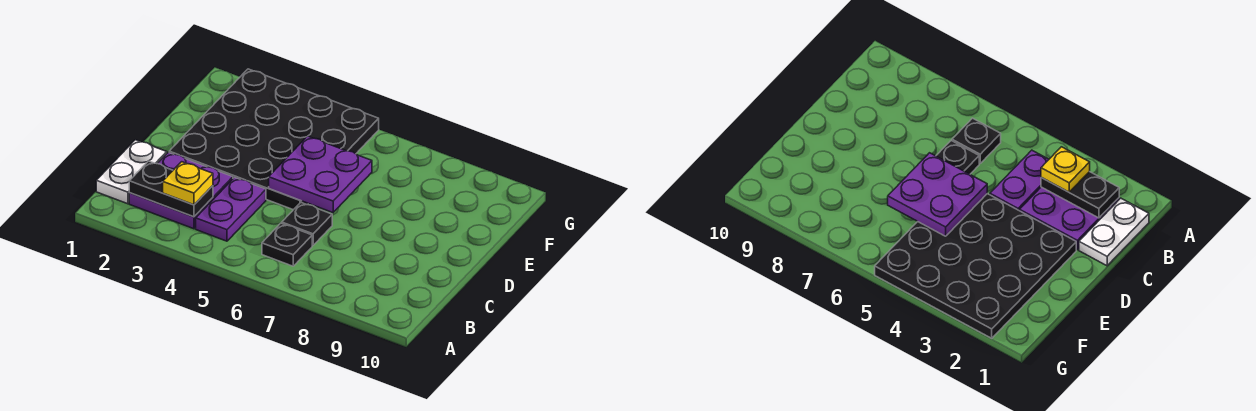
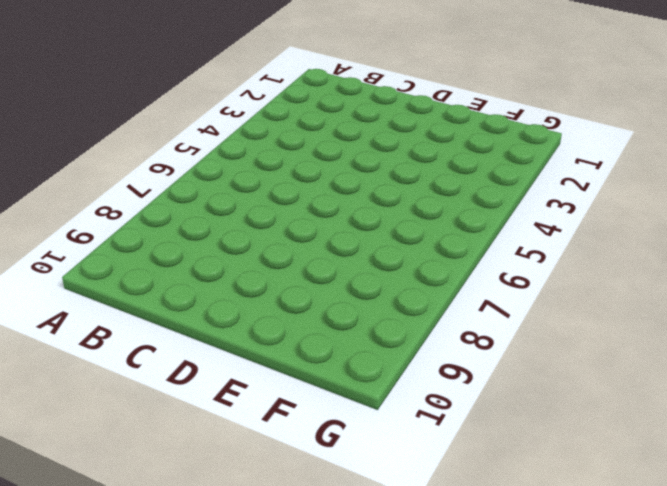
none -> white 1x2 plate [96,140,167,204]
none -> purple 2x2 plate [129,152,233,229]

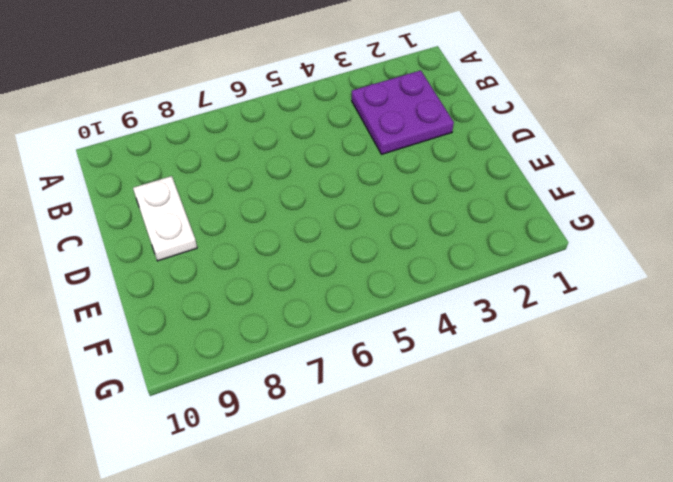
white 1x2 plate [133,176,197,261] -> white 1x2 plate moved to [96,140,167,204]
none -> purple 1x2 plate [196,177,266,241]
none -> black 1x1 plate [262,223,312,266]

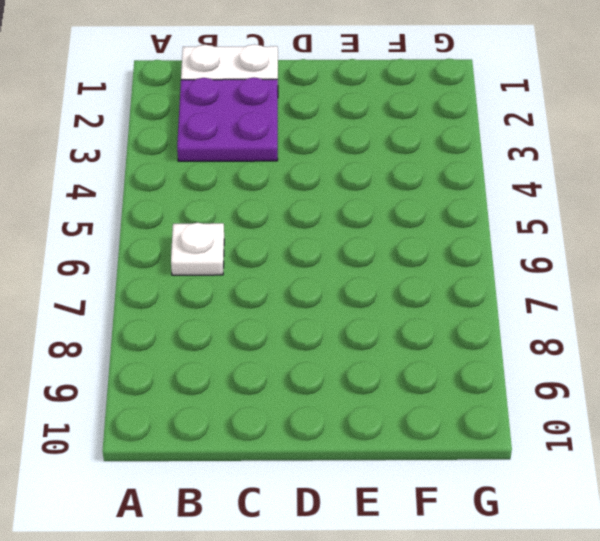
white 1x1 plate [171,223,224,275] -> black 1x1 plate [262,223,312,266]
none -> purple 1x2 plate [196,177,266,241]
none -> black 1x1 plate [282,202,332,245]

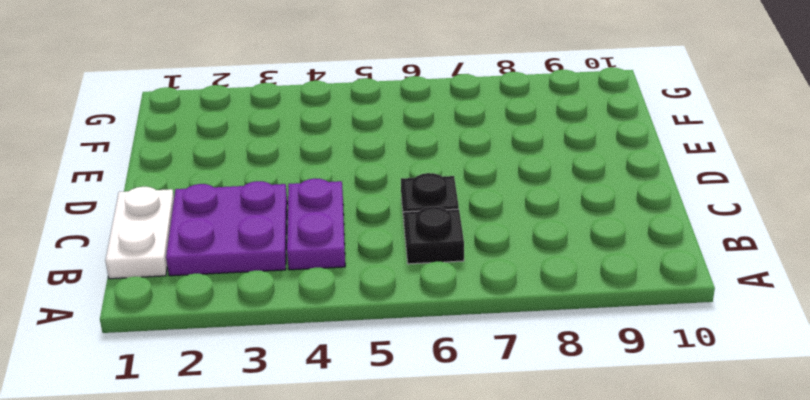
none -> black 4x4 plate [169,69,379,210]
none -> black 1x2 plate [129,161,213,217]

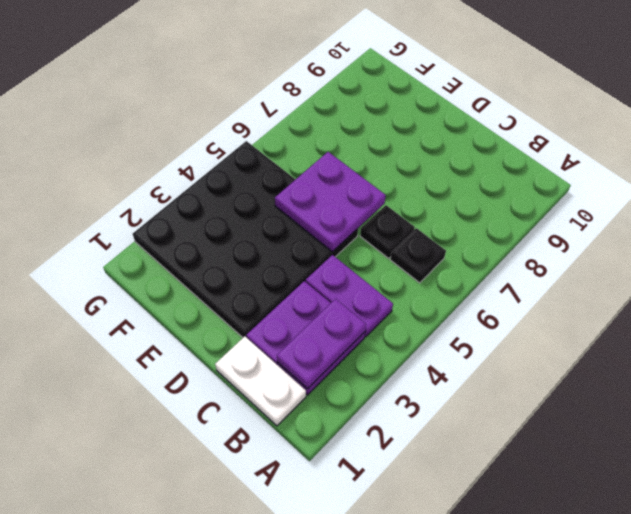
purple 1x2 plate [277,299,366,389] -> black 1x2 plate [129,161,213,217]
none -> yellow 1x1 plate [163,162,213,205]

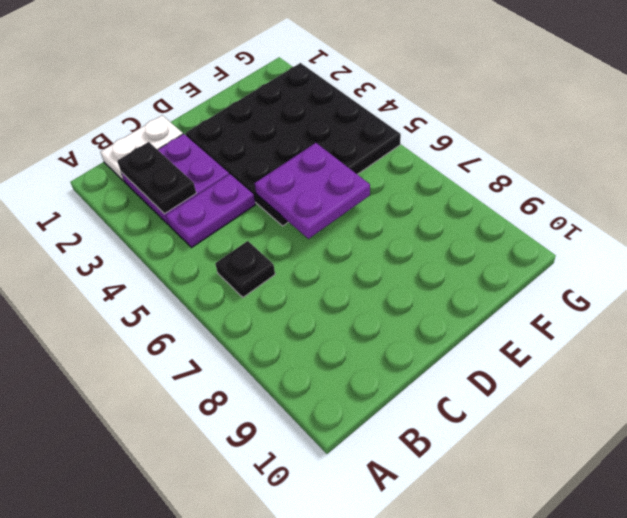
none -> black 1x1 plate [282,202,332,245]
none -> yellow 1x1 plate [163,162,213,205]

